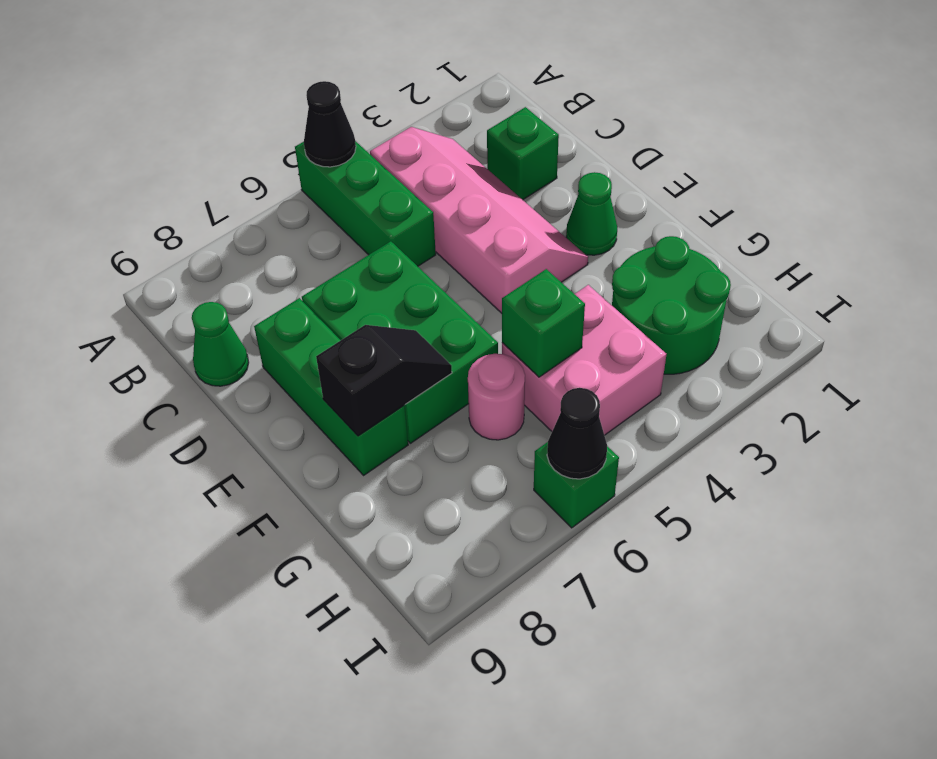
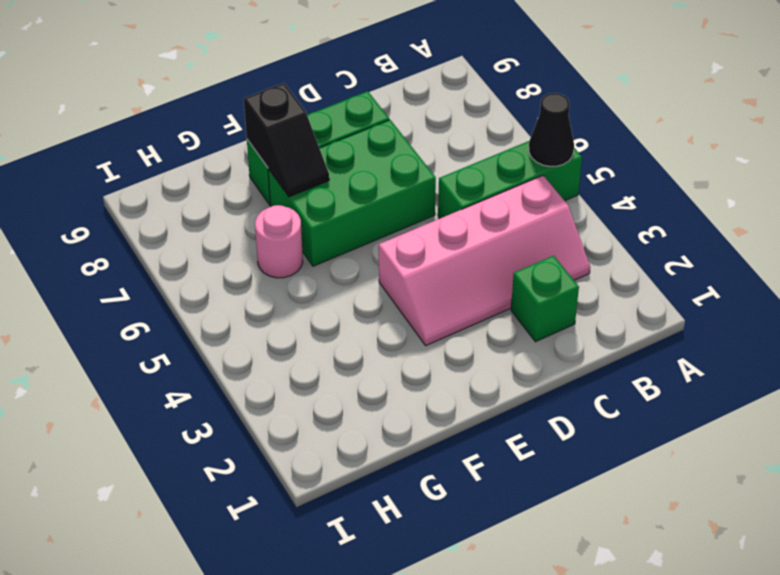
none -> green 1x1 cone [192,302,249,386]
none -> green 1x1 cone [566,172,617,255]
none -> green 2x2 round brick [612,236,731,374]

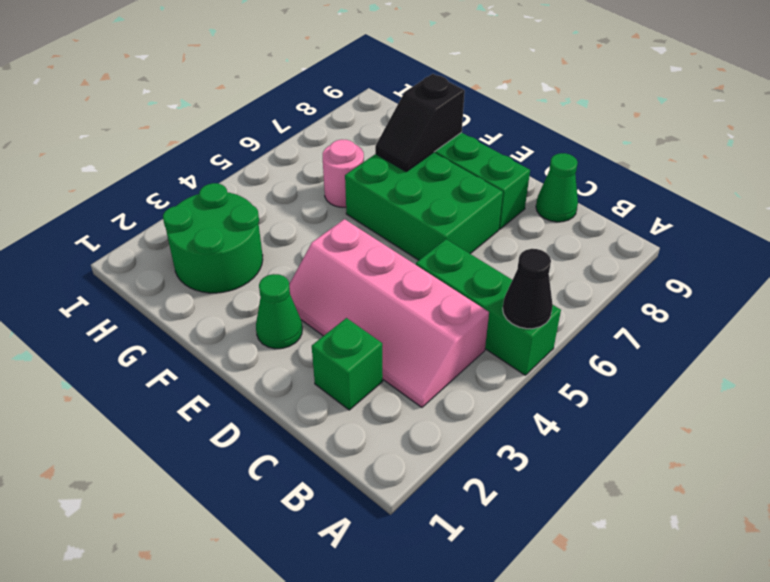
none -> pink 2x2 brick [502,285,666,435]
none -> green 1x1 brick [534,442,619,528]
none -> green 1x1 brick [502,269,585,377]

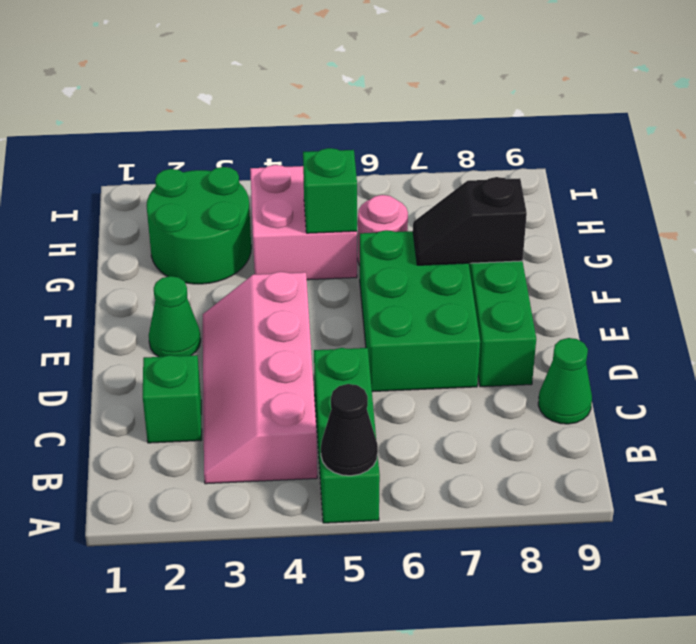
none -> green 1x1 brick [534,442,619,528]
none -> black 1x1 cone [547,388,607,479]

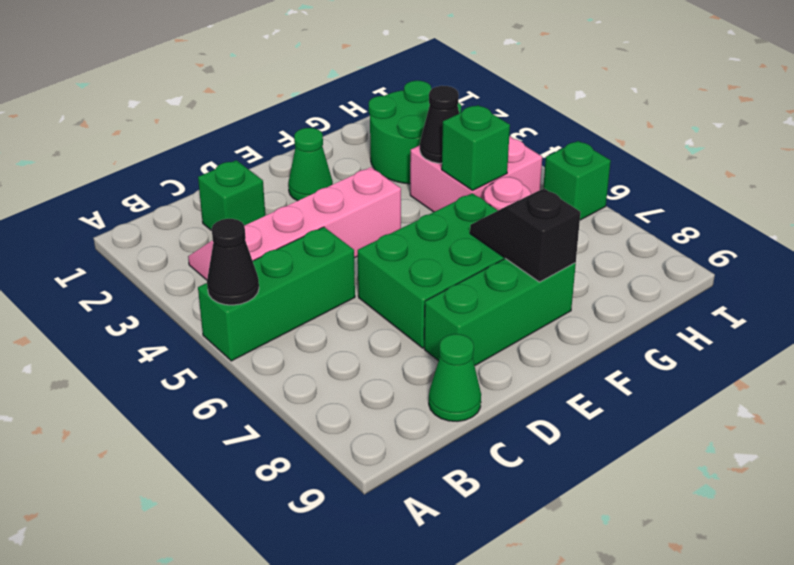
black 1x1 cone [420,86,459,163] -> black 1x1 cone moved to [547,388,607,479]

